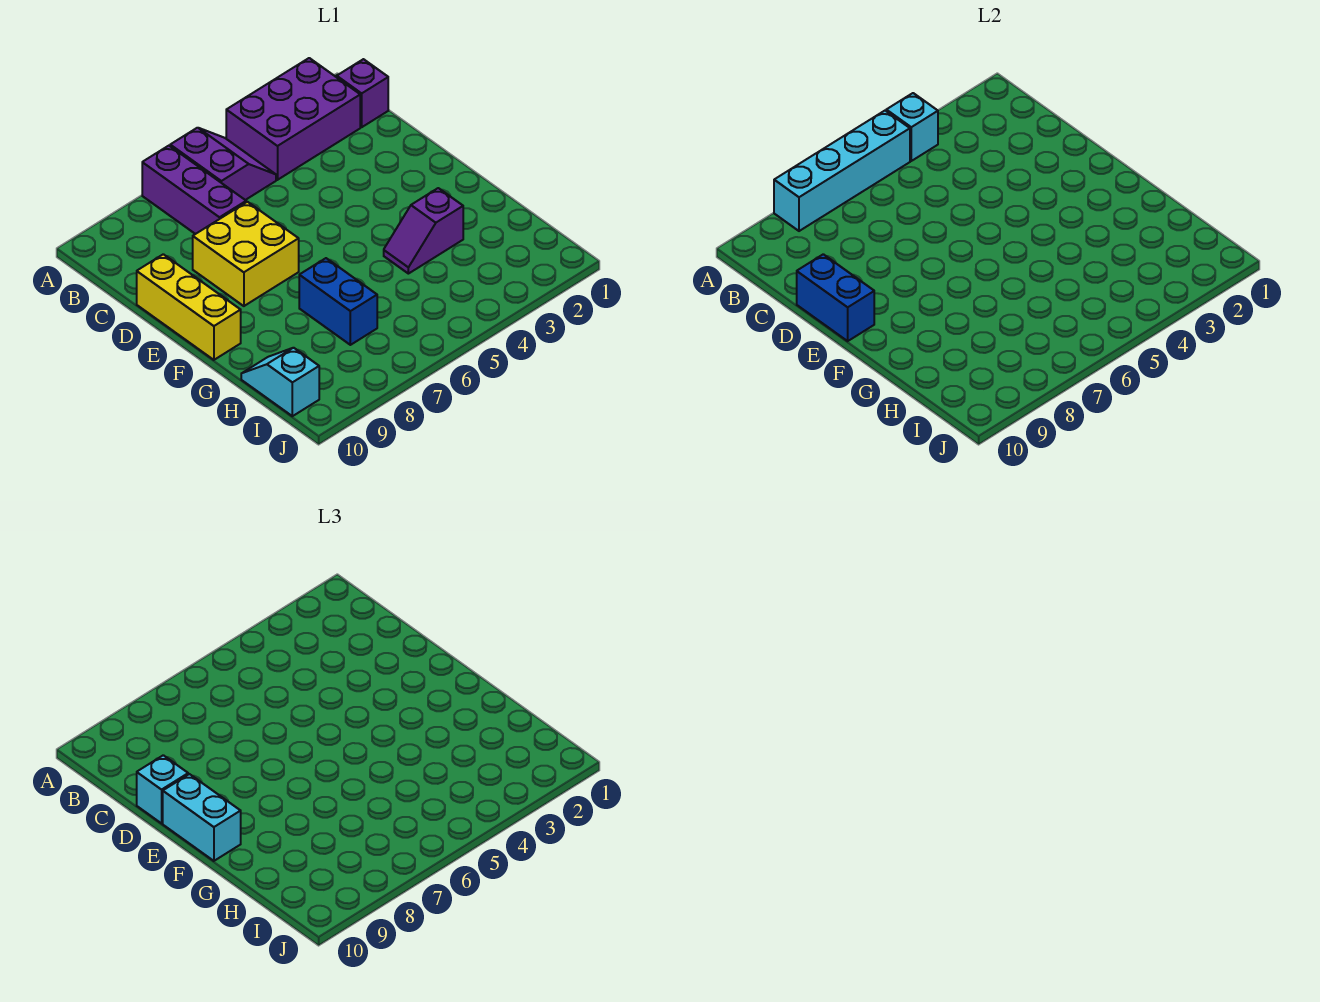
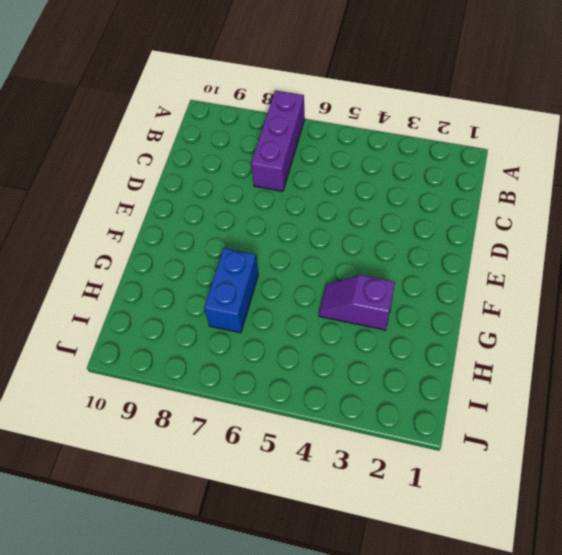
none -> purple 2x3 brick [226,58,360,180]
none -> purple 2x2 slope [170,128,276,200]
none -> purple 1x1 brick [337,59,388,127]

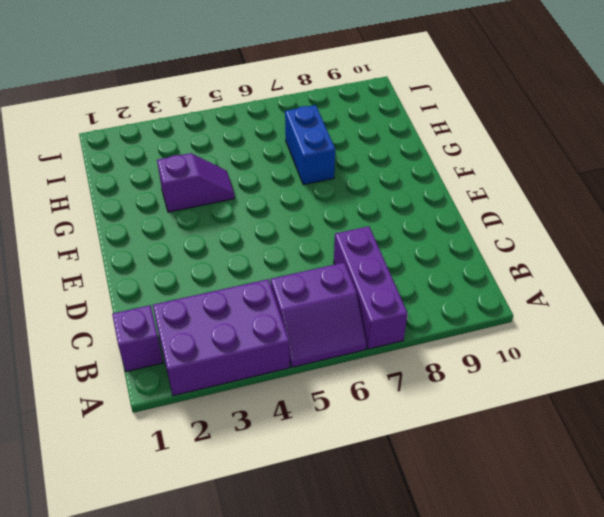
purple 2x2 slope [271,263,367,367] -> purple 2x2 slope turned to [170,128,276,200]
none -> yellow 2x2 brick [193,202,299,306]
none -> yellow 1x3 brick [137,254,241,360]
none -> cyan 1x2 slope [241,348,319,416]

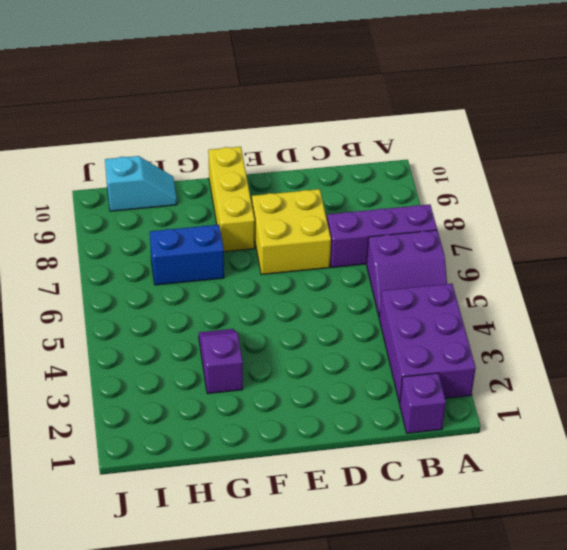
yellow 1x3 brick [208,147,255,252] -> yellow 1x3 brick turned to [137,254,241,360]
none -> cyan 1x1 brick [886,93,938,161]
none -> cyan 1x4 brick [774,111,910,231]
none -> blue 1x2 brick [797,254,874,341]

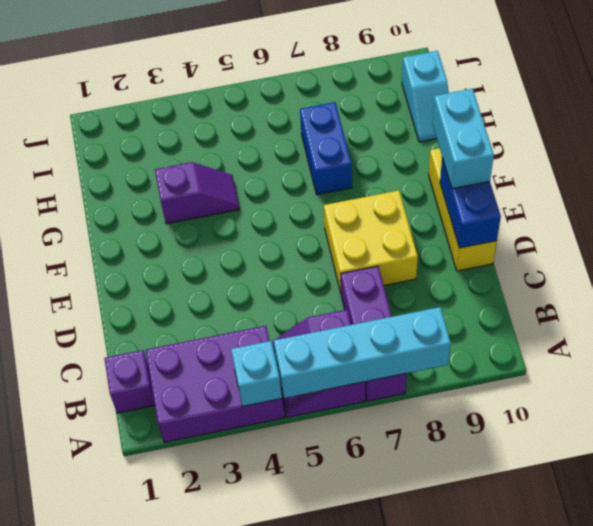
none -> cyan 1x1 brick [137,755,188,823]

